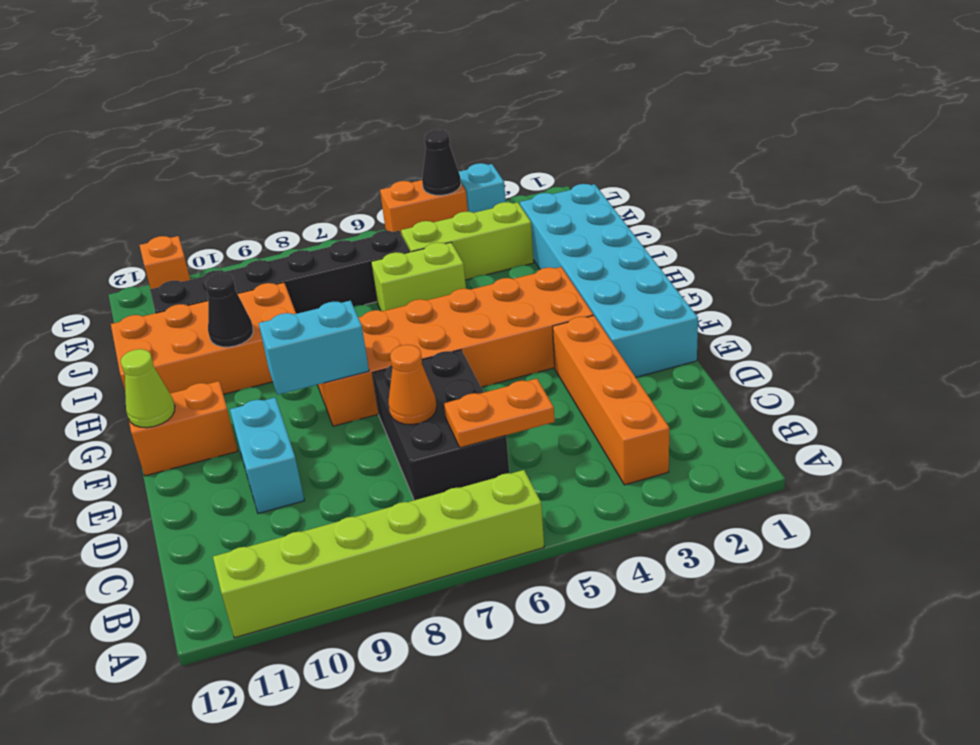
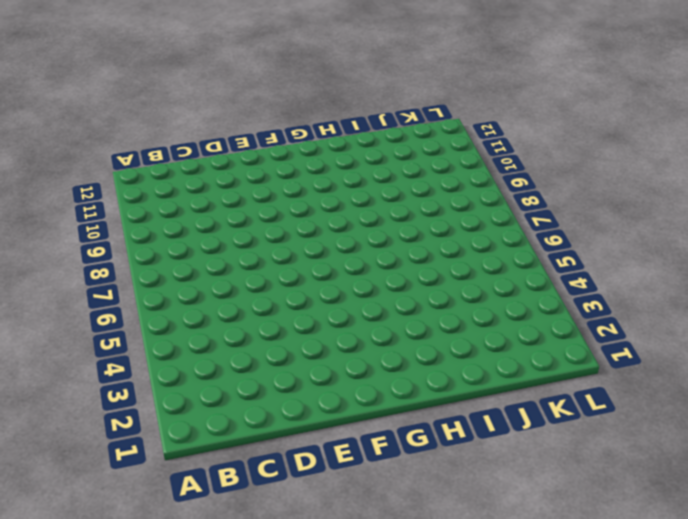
none -> lime 1x6 brick [213,470,544,638]
none -> orange 1x4 brick [553,316,669,485]
none -> black 2x3 brick [372,350,509,500]

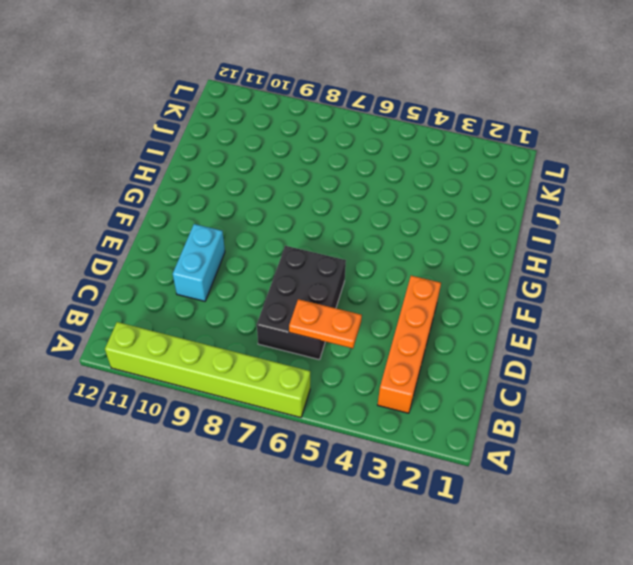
none -> cyan 2x6 brick [520,184,698,377]
none -> orange 2x6 brick [318,267,593,426]
none -> orange 1x2 brick [129,381,238,476]

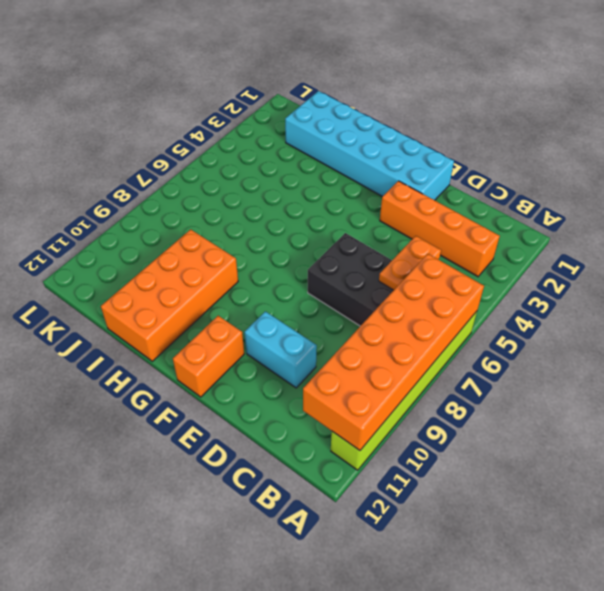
orange 2x6 brick [303,254,484,450] -> orange 2x6 brick moved to [318,267,593,426]
none -> lime 1x2 brick [371,242,466,311]
none -> lime 1x3 brick [401,202,534,280]
none -> black 1x6 brick [150,231,410,314]

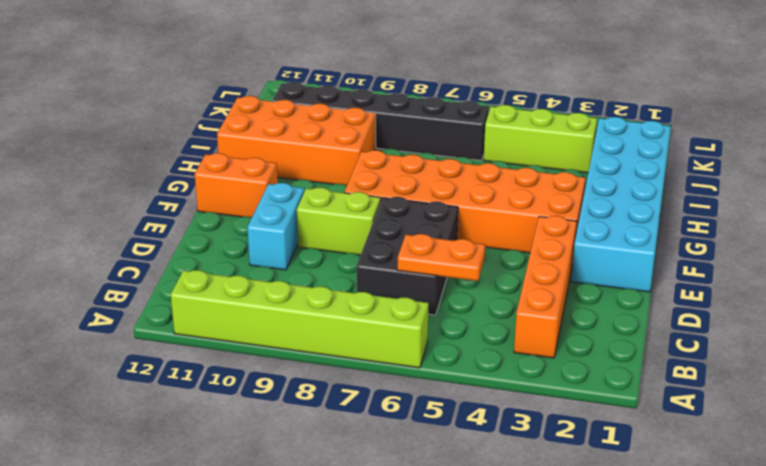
lime 1x2 brick [297,187,381,255] -> lime 1x2 brick moved to [371,242,466,311]
none -> cyan 1x1 brick [459,163,506,213]
none -> orange 1x2 brick [380,180,468,235]
none -> orange 1x1 brick [139,236,190,289]

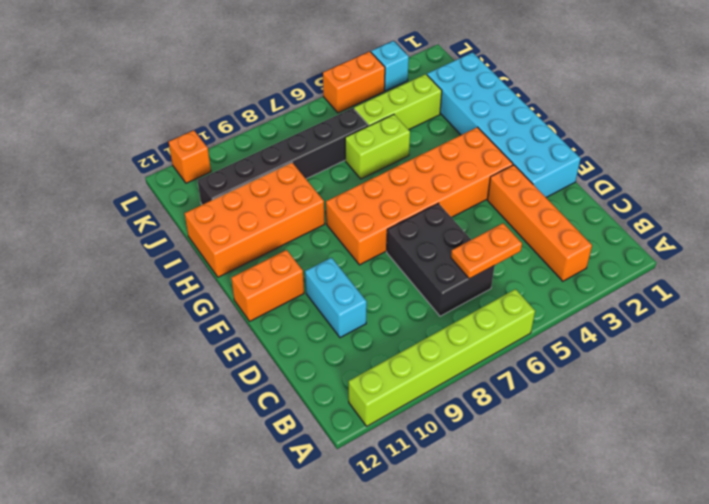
none -> orange 1x1 cone [388,345,437,424]
none -> cyan 1x2 brick [259,301,369,395]
none -> lime 1x1 cone [121,349,175,428]

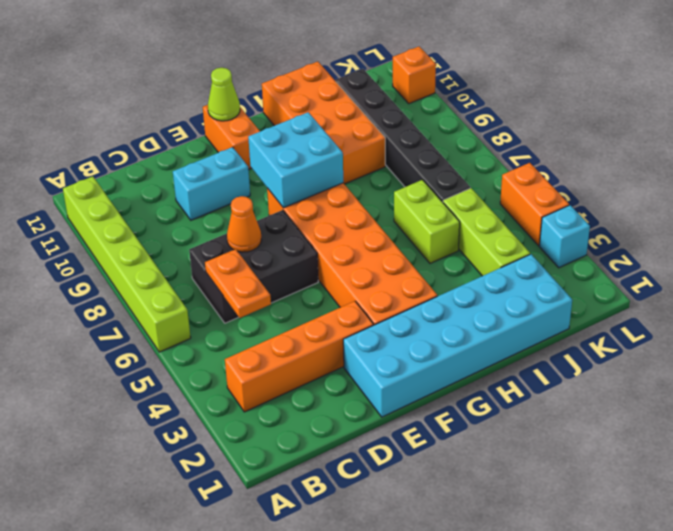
cyan 2x2 brick [248,112,343,208] -> cyan 1x2 brick [259,301,369,395]
none -> black 1x1 cone [205,273,253,347]
none -> black 1x1 cone [422,129,461,195]

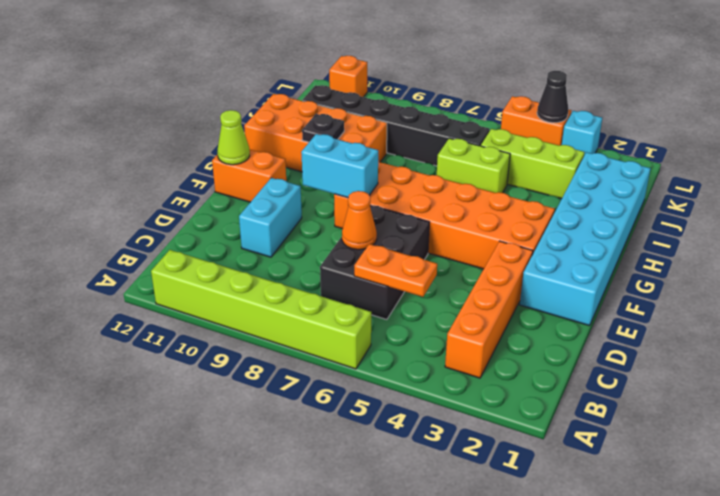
black 1x1 plate [302,114,344,142] -> black 1x1 cone [205,273,253,347]

